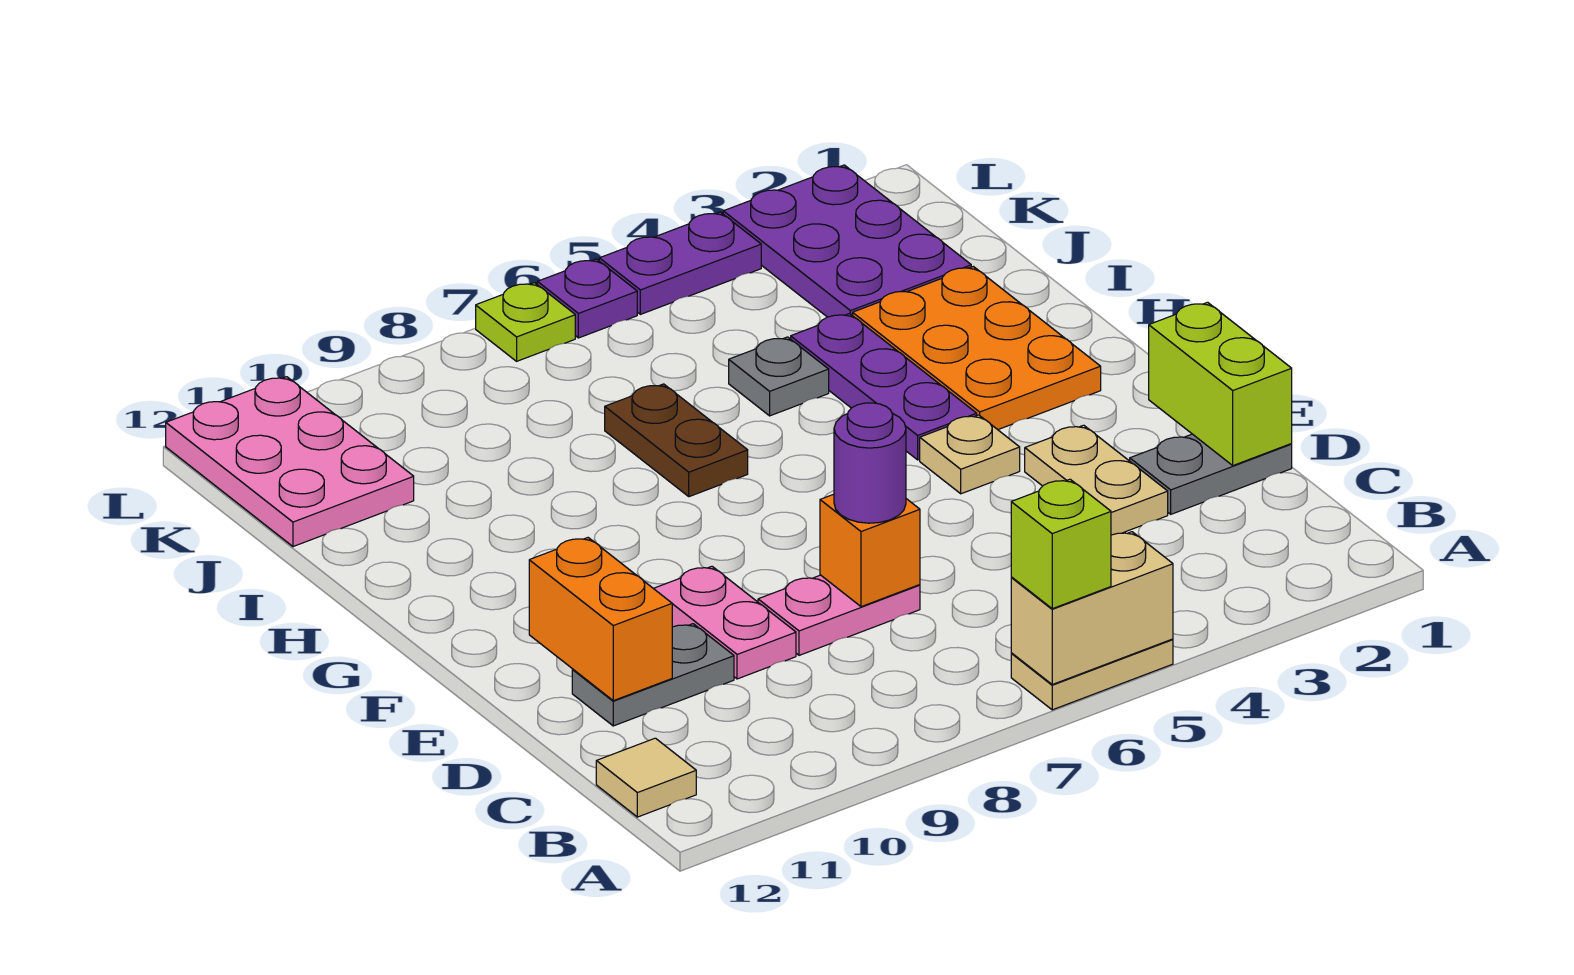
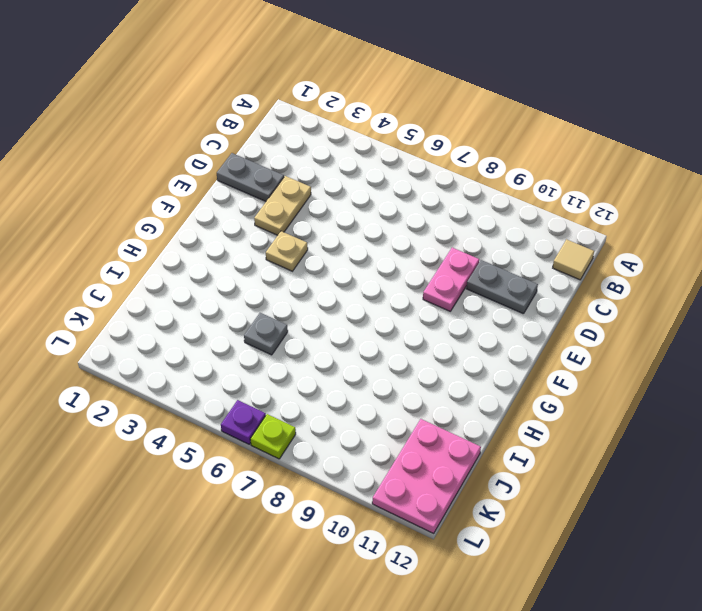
none -> tan 1x2 plate [1011,639,1173,710]
none -> pink 1x2 plate [758,575,920,655]
none -> orange 2x3 plate [853,267,1101,430]

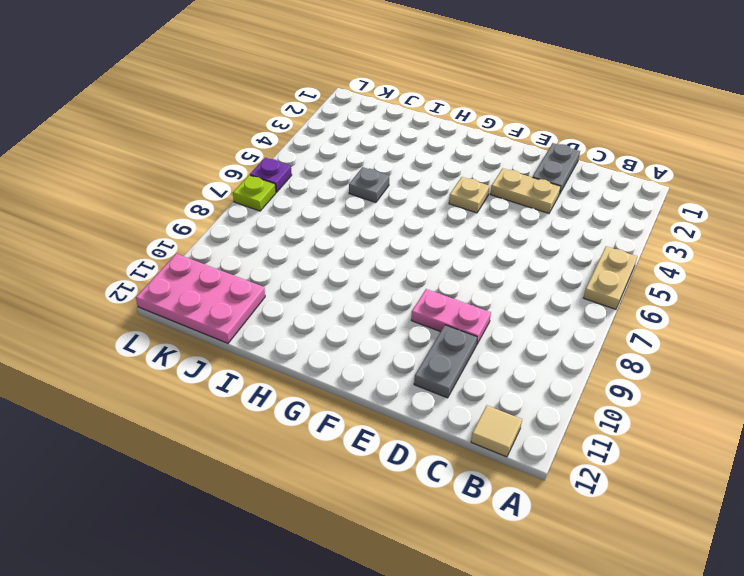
none -> pink 1x2 plate [758,575,920,655]
none -> orange 2x3 plate [853,267,1101,430]
none -> purple 1x3 plate [791,314,977,460]

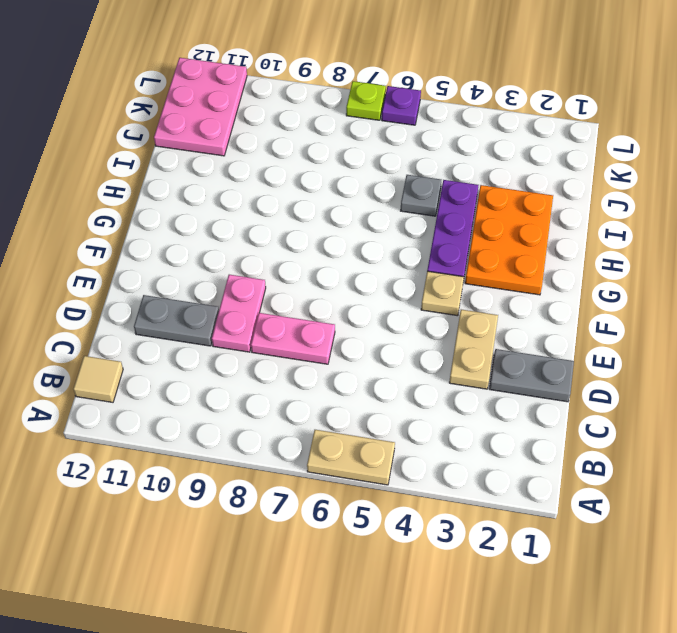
none -> brown 1x2 plate [605,384,748,497]
none -> purple 2x3 plate [723,165,971,317]
none -> purple 1x2 plate [599,212,761,314]

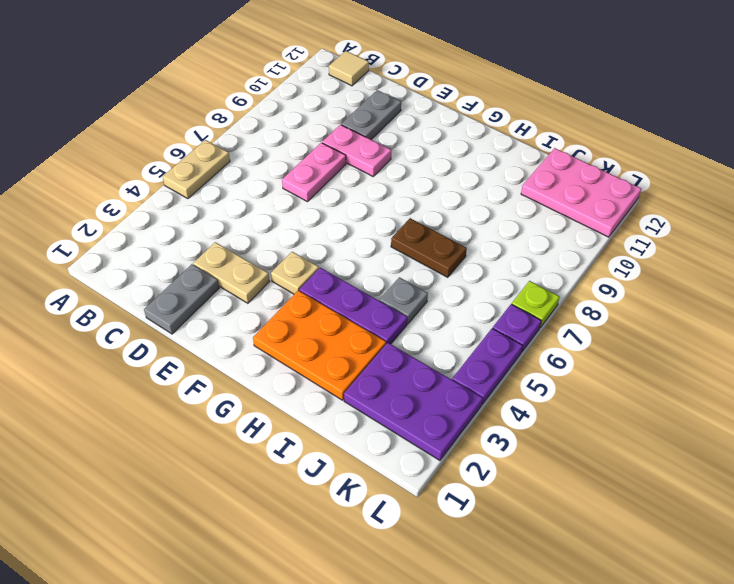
none -> tan 1x2 brick [1011,532,1173,684]
none -> lime 1x2 brick [1149,302,1292,465]
none -> orange 1x1 brick [820,494,920,607]

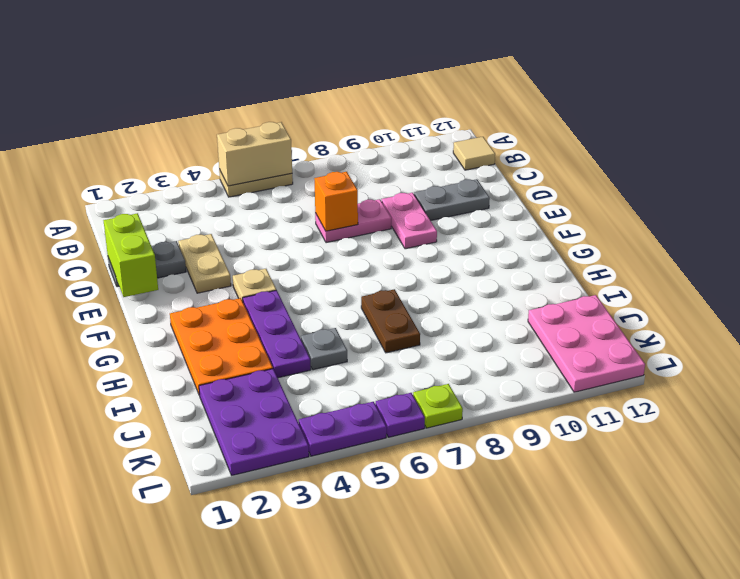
none -> orange 1x2 brick [529,538,672,701]
none -> lime 1x1 brick [1011,479,1111,609]
none -> purple 1x1 round brick [834,403,906,523]

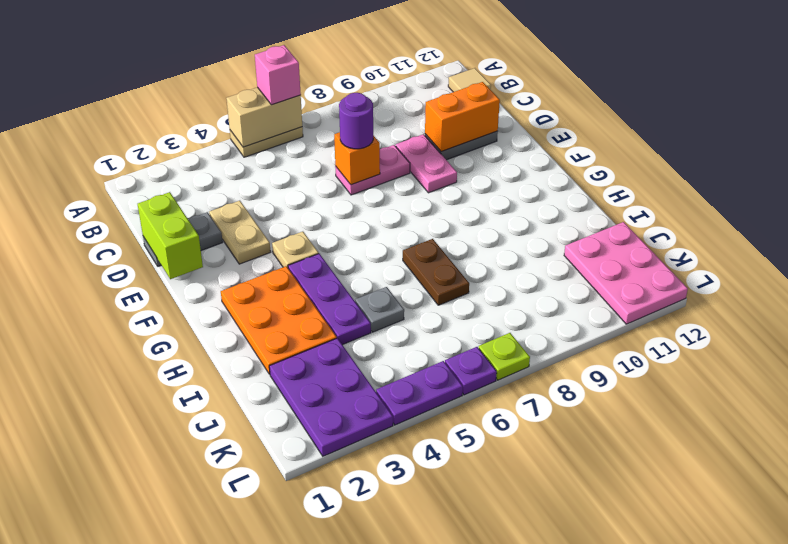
pink 1x1 brick [255,45,301,105] -> lime 1x1 brick [1011,479,1111,609]
orange 1x2 brick [425,82,500,152] -> orange 1x2 brick turned to [529,538,672,701]

